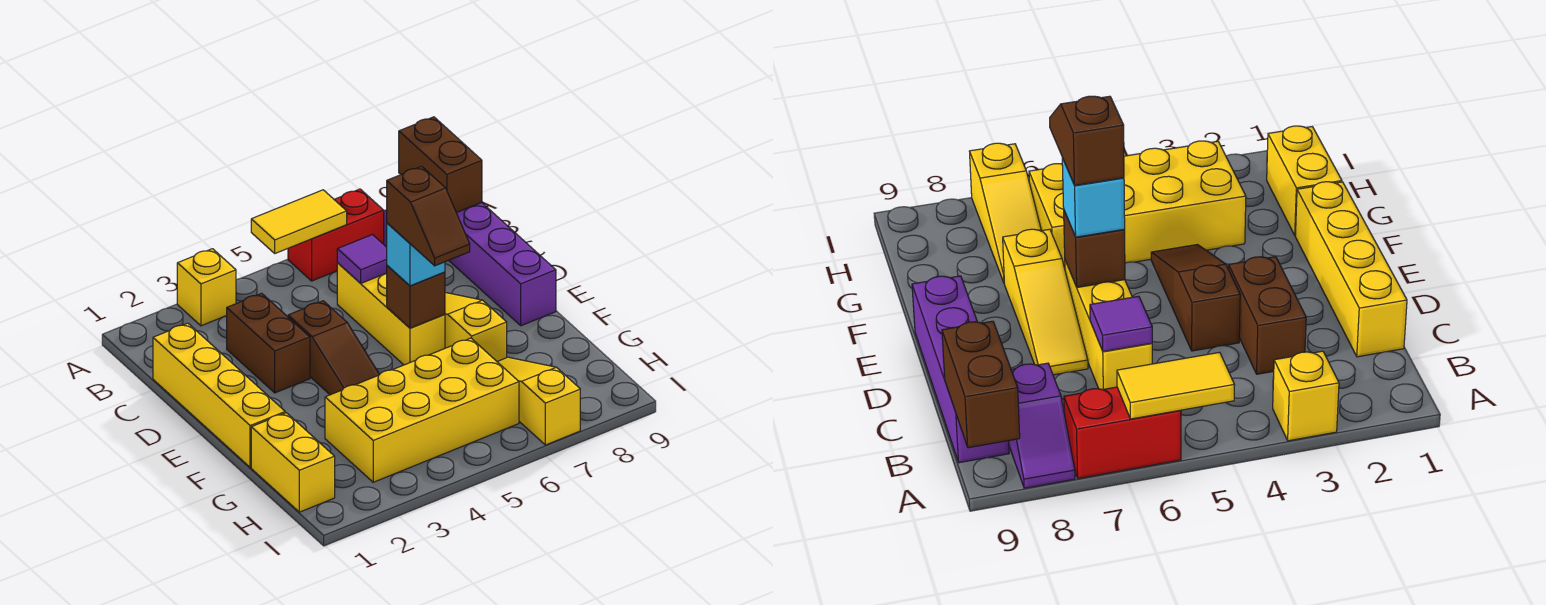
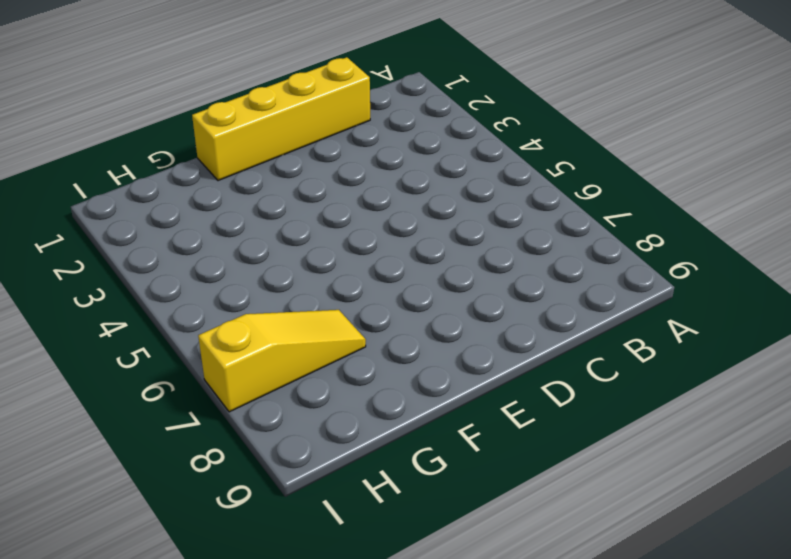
none -> yellow 1x1 brick [177,249,236,326]
none -> red 1x2 brick [288,189,384,281]
none -> purple 1x2 slope [1009,363,1075,488]

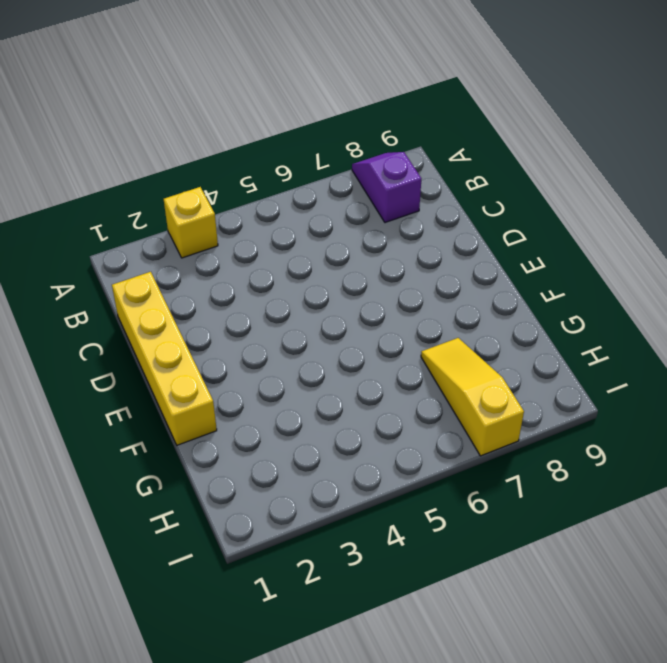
none -> red 1x2 brick [288,189,384,281]
none -> purple 1x4 brick [449,202,556,326]
none -> brown 1x2 brick [227,293,310,393]

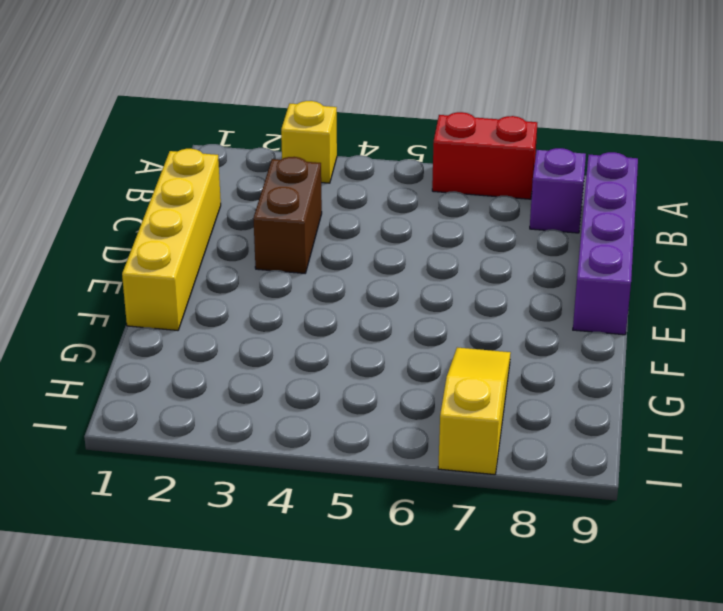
none -> yellow 1x3 brick [337,263,445,365]
none -> brown 1x3 slope [288,301,380,395]
none -> yellow 1x3 slope [445,293,507,361]

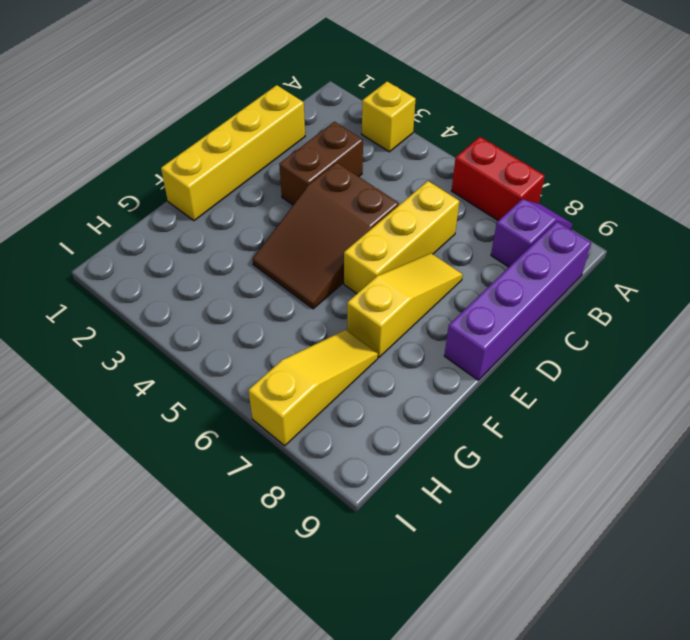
brown 2x3 slope [253,163,399,309] -> brown 1x3 slope [288,301,380,395]
none -> yellow 1x2 brick [251,413,335,512]
none -> yellow 2x4 brick [325,338,519,482]
none -> yellow 1x2 tile [251,190,347,253]

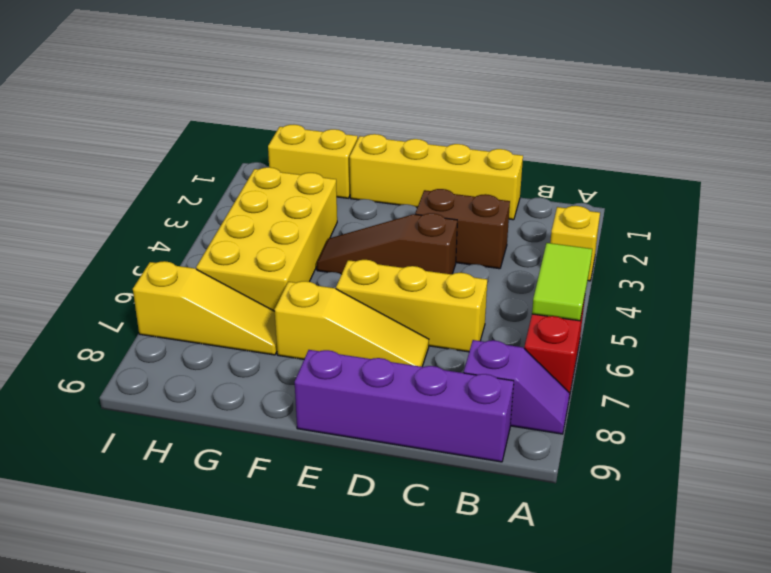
lime 1x2 tile [532,243,592,321] -> yellow 1x2 tile [251,190,347,253]
none -> brown 1x2 brick [399,117,482,213]
none -> purple 1x1 tile [337,235,387,283]
none -> brown 1x1 brick [387,266,445,328]

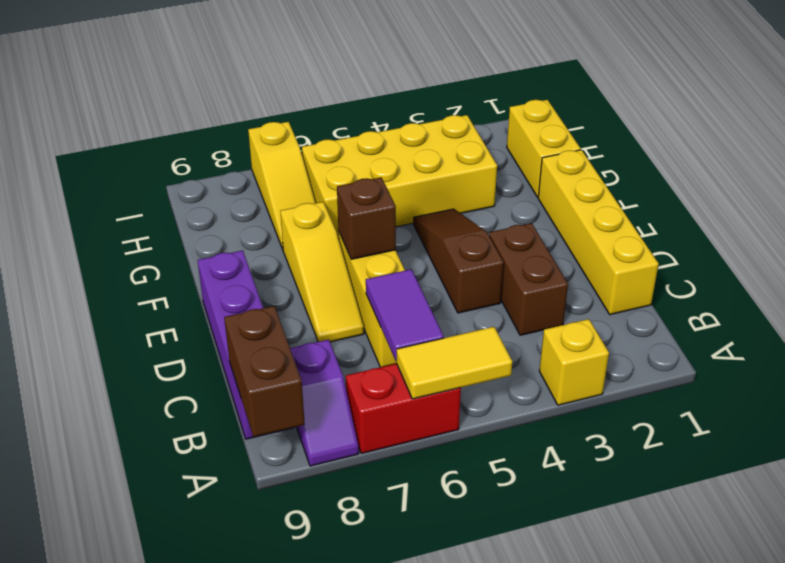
purple 1x2 tile [366,269,444,361] -> purple 1x1 tile [337,235,387,283]
none -> cyan 1x1 brick [387,223,445,286]
none -> brown 1x2 slope [387,166,470,266]

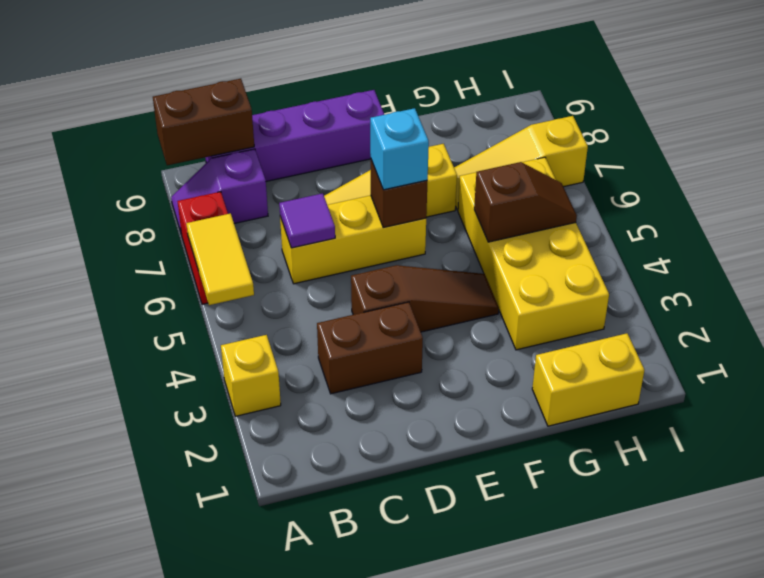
brown 1x2 slope [474,162,577,242] -> brown 1x2 slope moved to [387,166,470,266]
none -> yellow 1x4 brick [153,323,285,467]

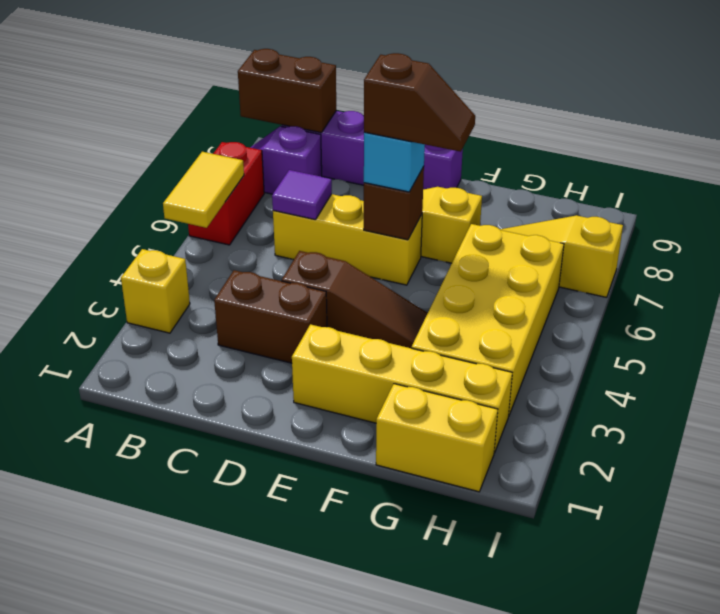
yellow 1x4 brick [292,324,512,453] -> yellow 1x4 brick moved to [153,323,285,467]

